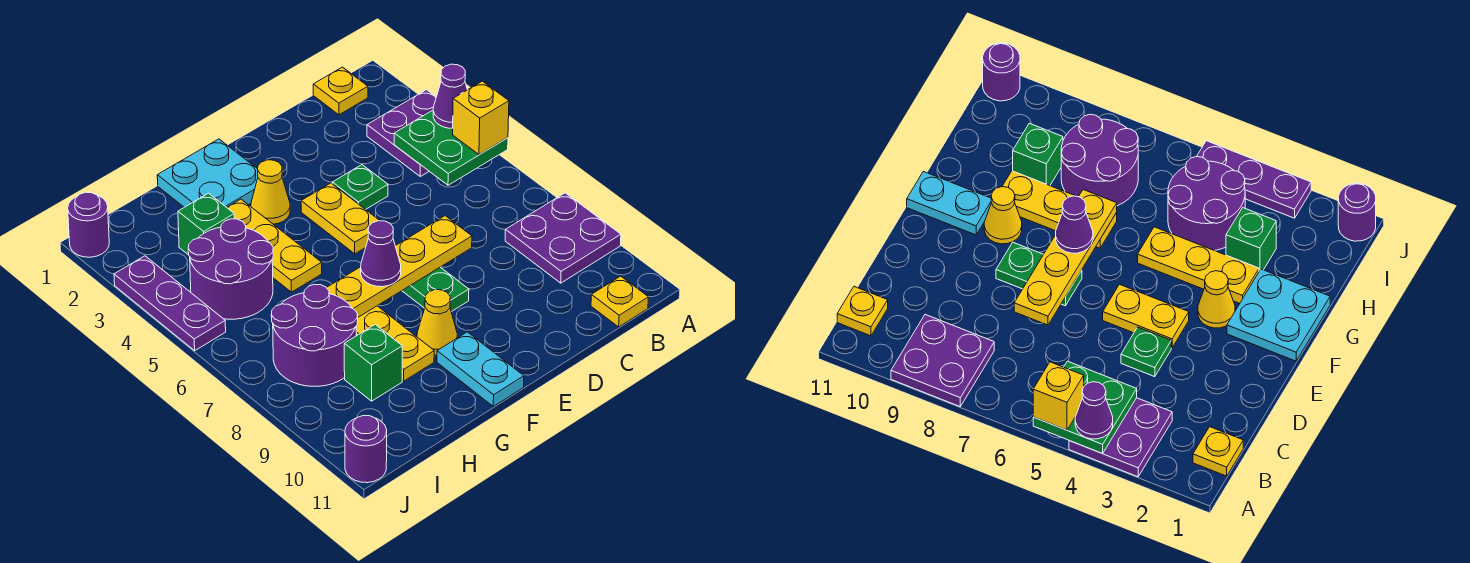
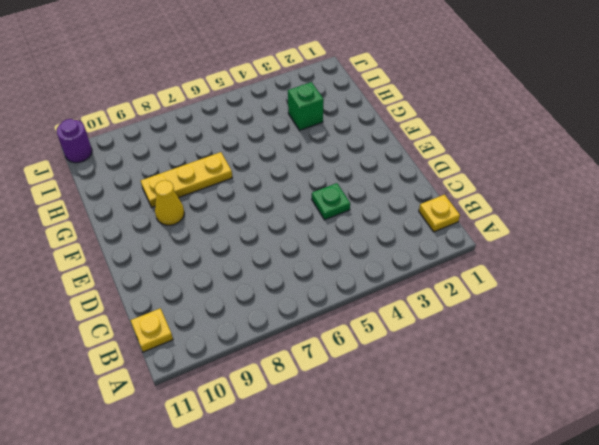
none -> purple 2x2 plate [367,90,436,176]
none -> purple 2x2 plate [505,193,621,283]
none -> yellow 1x2 plate [301,183,380,254]

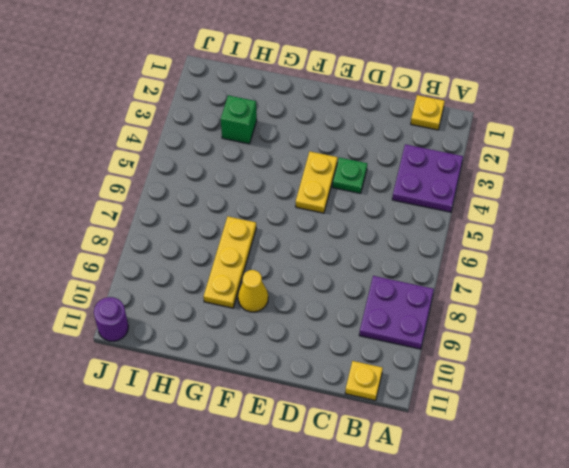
none -> green 1x2 plate [402,267,469,312]
none -> cyan 2x2 plate [157,139,258,207]
none -> yellow 1x1 cone [251,160,290,224]

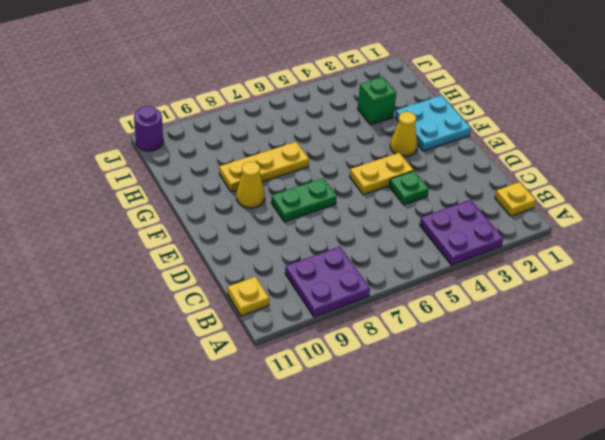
none -> cyan 1x2 plate [437,332,524,406]
none -> yellow 1x3 plate [227,199,322,292]
none -> purple 2x2 round brick [188,219,273,319]

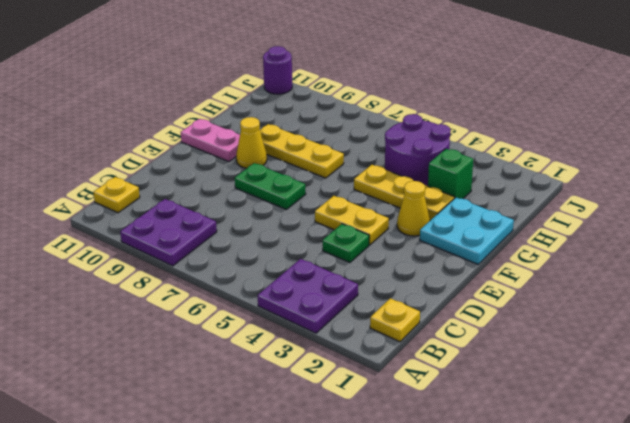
pink 1x2 plate [181,119,240,162] -> cyan 1x2 plate [437,332,524,406]
none -> purple 2x2 round brick [271,284,358,386]
none -> green 1x1 brick [344,325,402,401]
none -> purple 1x1 round brick [68,192,109,257]

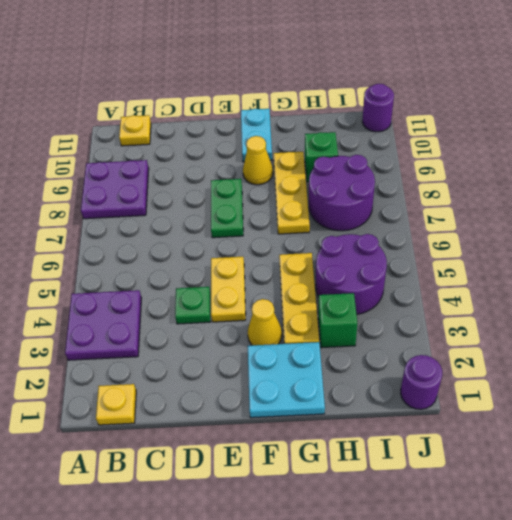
none -> purple 1x3 plate [114,256,226,351]
none -> green 2x2 plate [394,110,508,185]
none -> yellow 1x4 plate [326,216,472,317]

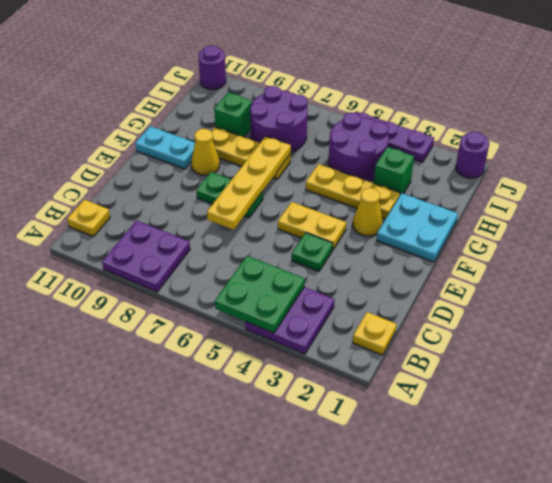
none -> purple 1x1 cone [433,64,467,128]
none -> yellow 1x1 brick [453,81,509,155]
none -> purple 1x1 cone [361,221,401,287]

